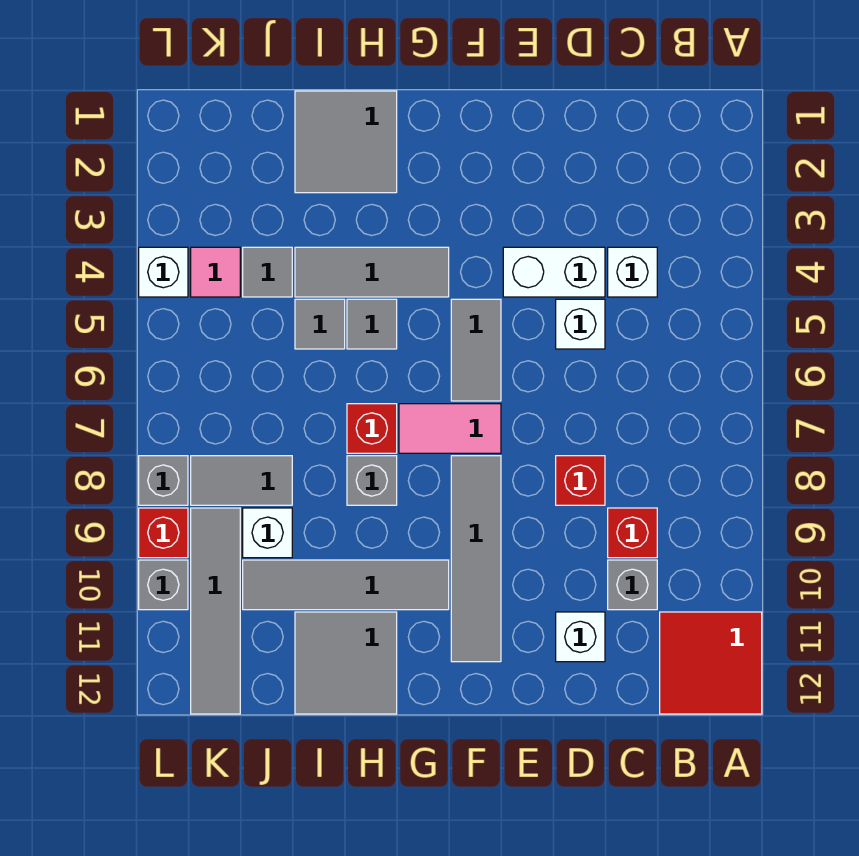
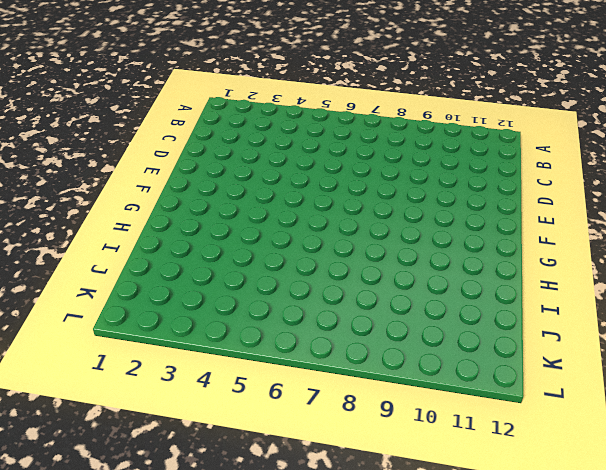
none -> red 2x2 tile [660,612,762,714]
none -> white 1x1 brick [608,247,657,297]
none -> red 1x1 brick [608,508,657,558]

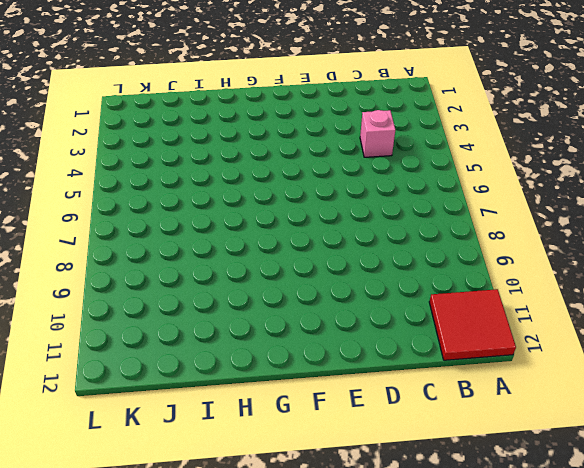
pink 1x1 brick [360,110,395,157] -> white 1x1 brick [608,247,657,297]
none -> red 1x1 brick [608,508,657,558]
none -> grey 1x1 brick [608,560,657,610]
none -> white 1x2 brick [503,247,605,297]

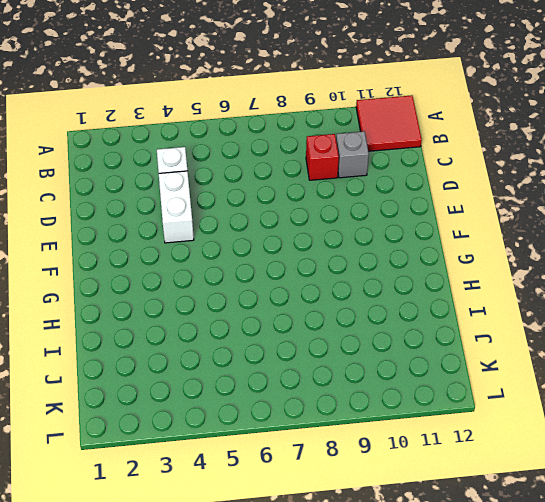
none -> white 1x1 brick [556,299,605,349]
none -> red 1x1 brick [556,456,605,505]
none -> white 1x1 brick [556,612,605,662]

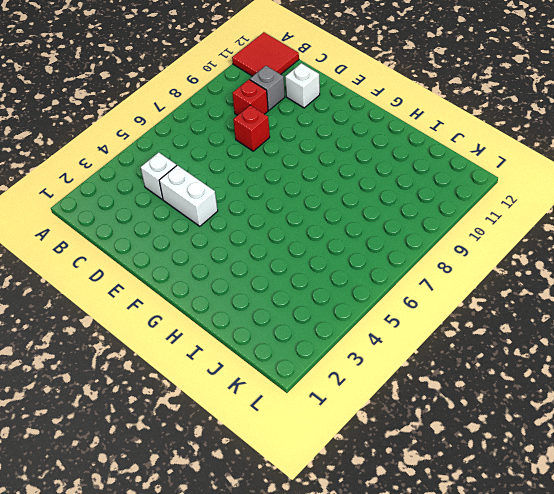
none -> white 1x1 brick [556,299,605,349]
none -> grey 1x2 tile [451,299,501,401]
none -> pink 1x2 tile [399,404,501,453]

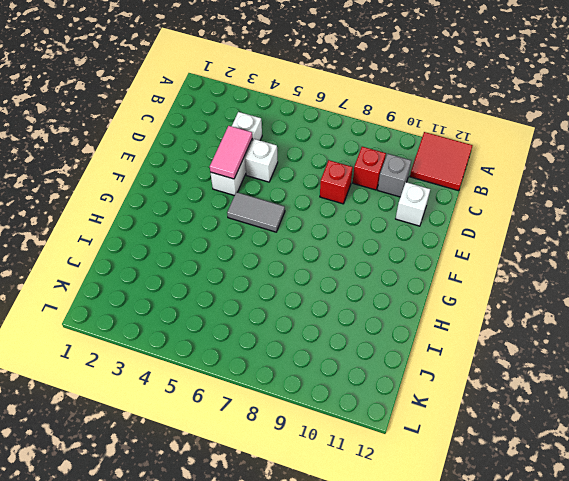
pink 1x2 tile [210,126,252,179] -> pink 1x2 tile moved to [399,404,501,453]
none -> grey 1x4 tile [451,456,501,662]
none -> grey 1x3 tile [295,247,449,297]
none -> grey 1x4 tile [243,560,449,610]

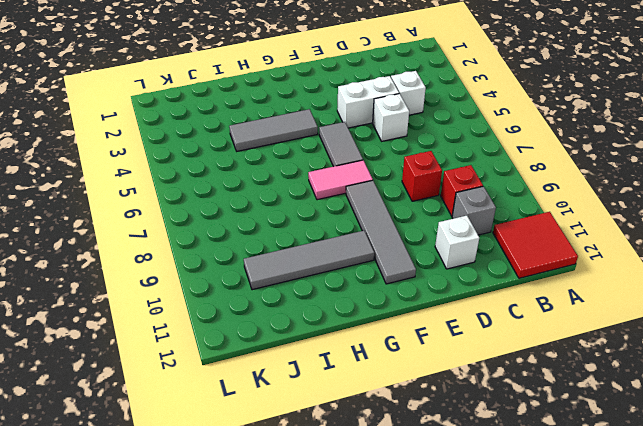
none -> grey 2x2 tile [295,91,397,193]
none -> grey 1x1 tile [347,299,397,349]
none -> red 1x1 brick [347,404,397,453]

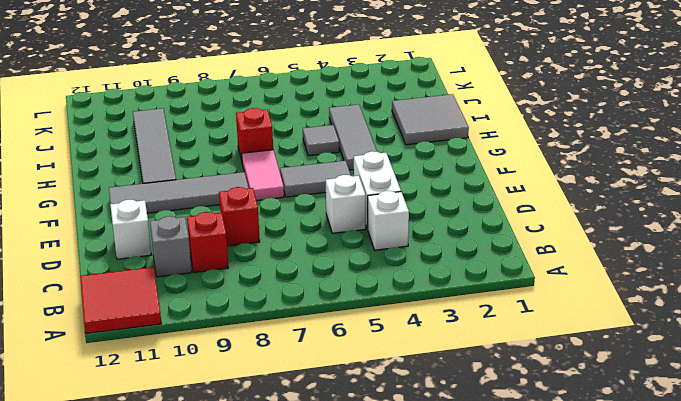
none -> grey 1x1 brick [347,456,397,505]
none -> grey 2x2 tile [295,612,397,714]
none -> grey 1x1 tile [295,299,345,349]

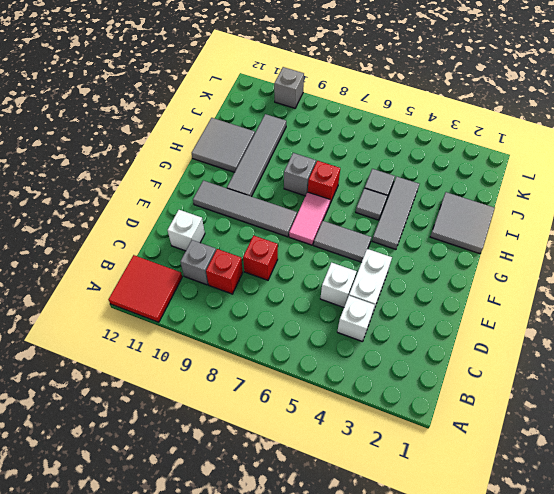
none -> grey 1x1 tile [243,247,292,297]
none -> grey 1x2 tile [191,456,292,505]
none -> white 1x1 brick [243,508,292,558]

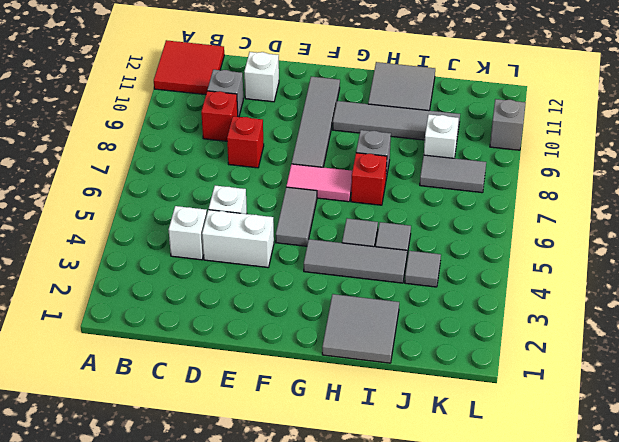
none -> pink 1x1 tile [191,247,240,297]
none -> grey 1x4 tile [191,508,240,714]
none -> white 1x1 brick [139,247,188,297]

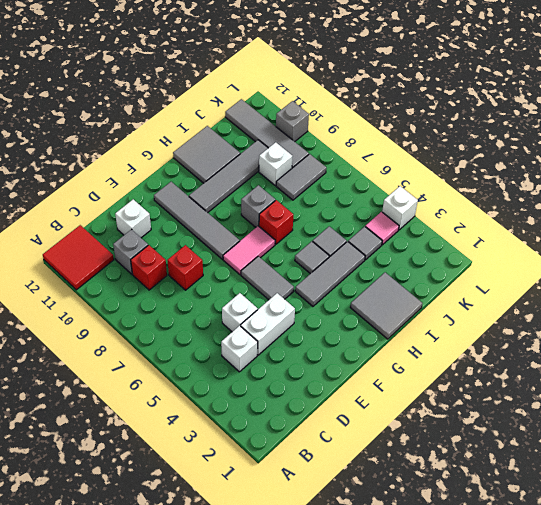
none -> grey 1x1 brick [139,456,188,505]
none -> red 1x1 brick [139,508,188,558]

